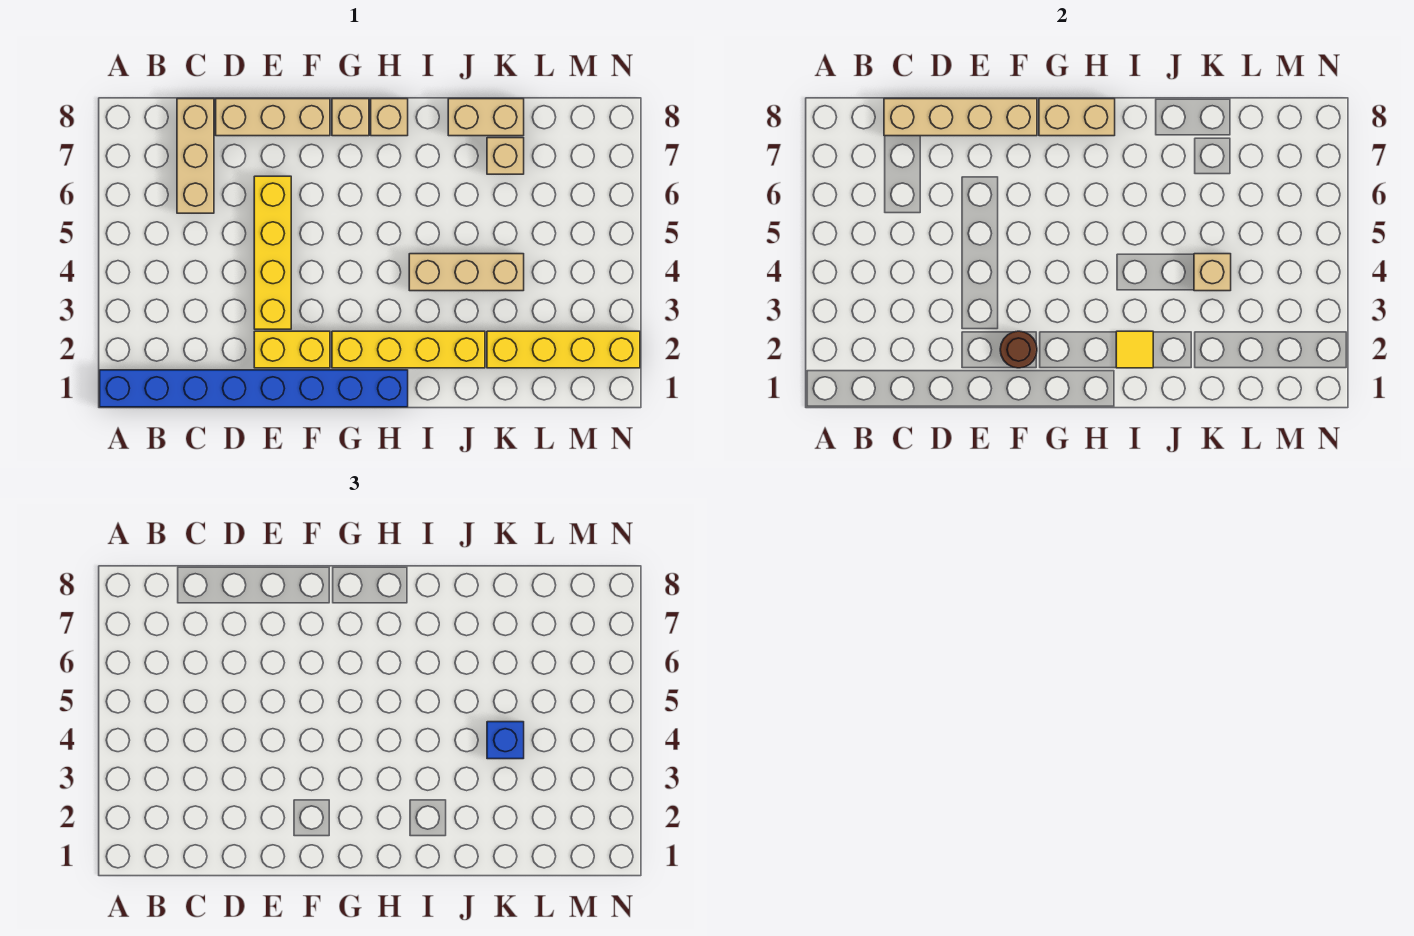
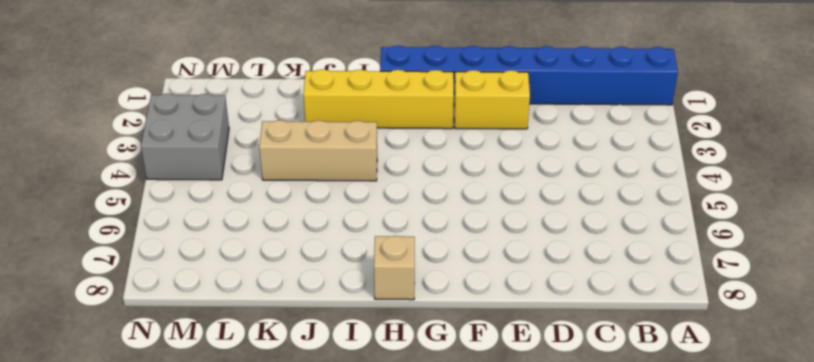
grey 2x2 brick [141,93,229,180] -> none
none -> tan 1x3 brick [177,99,214,213]
none -> tan 1x3 brick [216,99,330,136]
none -> yellow 1x4 brick [254,176,291,329]

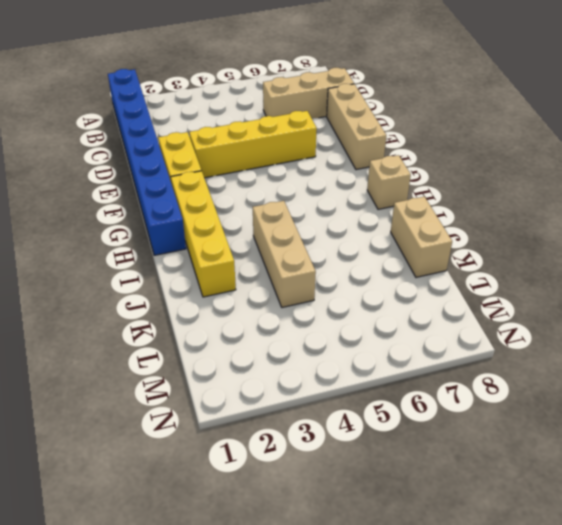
none -> tan 1x1 brick [332,99,369,136]
none -> yellow 1x4 brick [487,331,640,368]
none -> tan 1x1 brick [487,138,524,174]

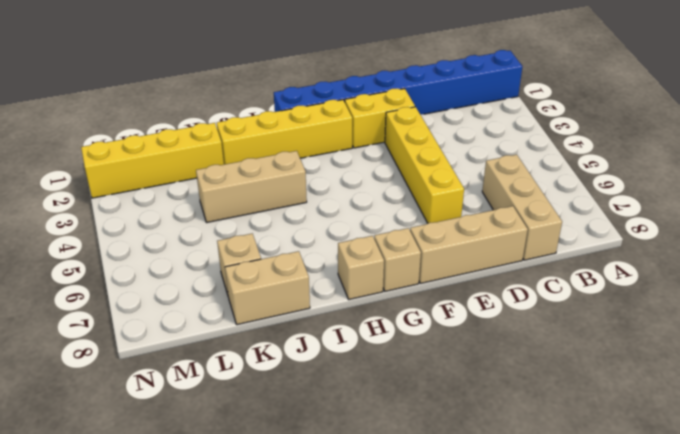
none -> tan 1x4 brick [884,99,1037,136]
none -> brown 1x1 round brick [1000,331,1037,368]
none -> tan 1x2 brick [1039,99,1115,136]

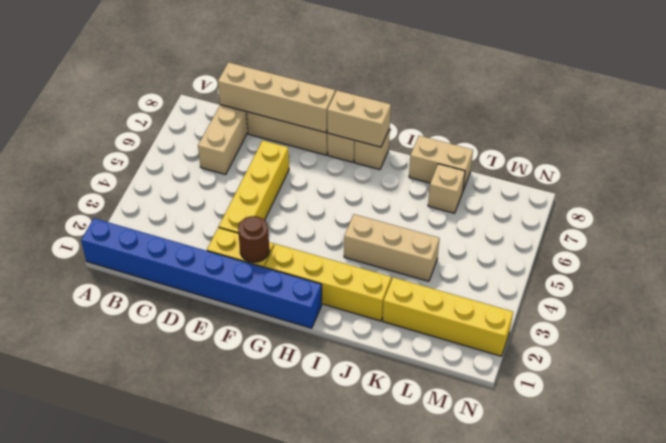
none -> yellow 1x1 tile [1116,331,1153,368]
none -> tan 1x1 brick [1194,254,1231,291]
none -> blue 1x1 brick [487,722,524,759]

